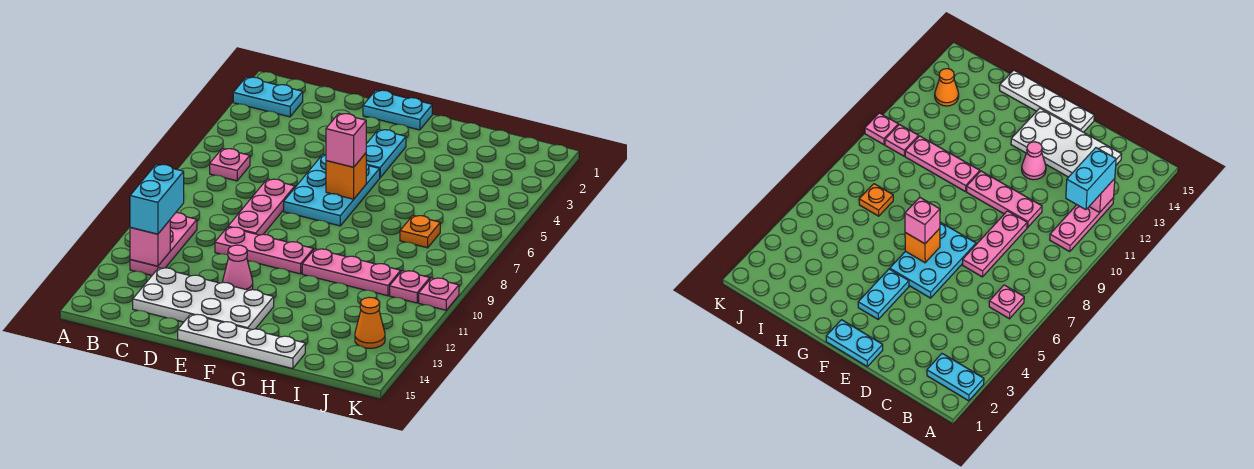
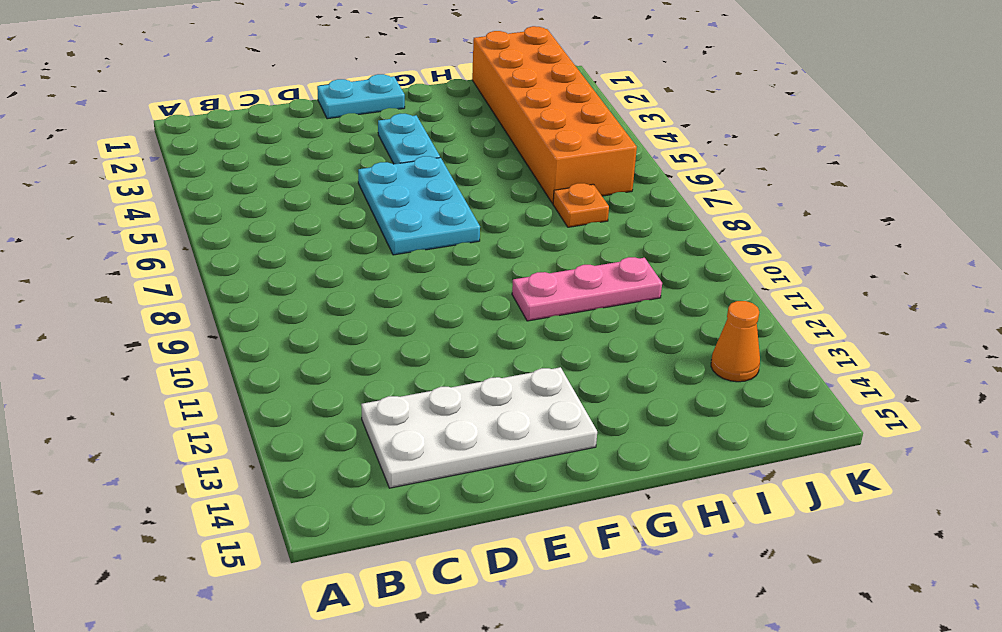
orange 2x6 brick [472,26,637,204] -> none
none -> cyan 1x2 plate [233,77,303,117]
none -> pink 1x1 plate [210,148,250,181]
none -> pink 1x3 plate [130,213,197,275]

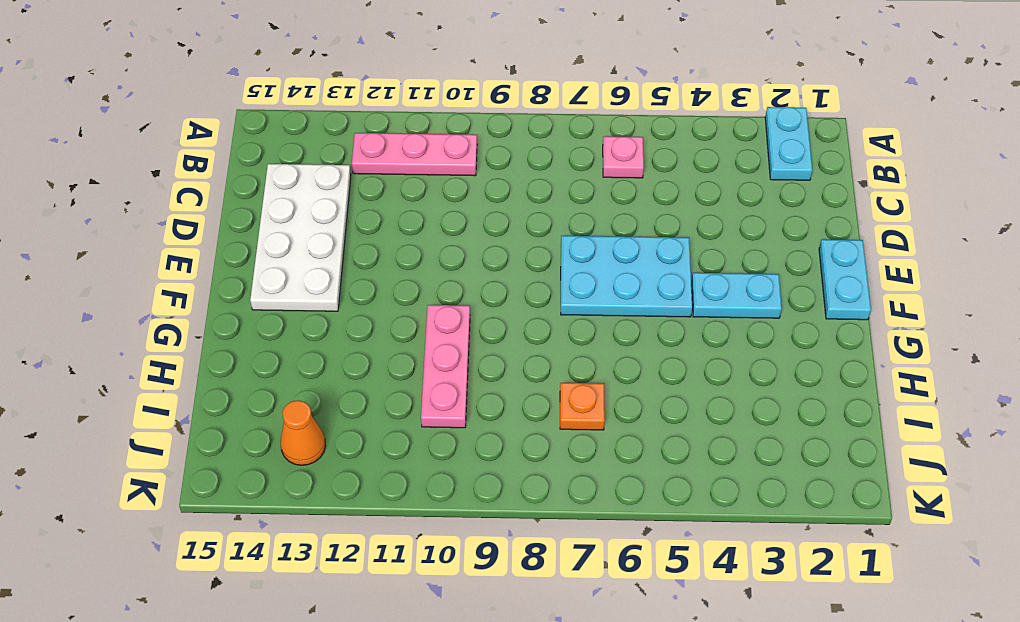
none -> pink 1x3 plate [228,179,295,235]
none -> pink 1x3 plate [215,227,313,274]
none -> pink 1x1 cone [223,245,253,290]

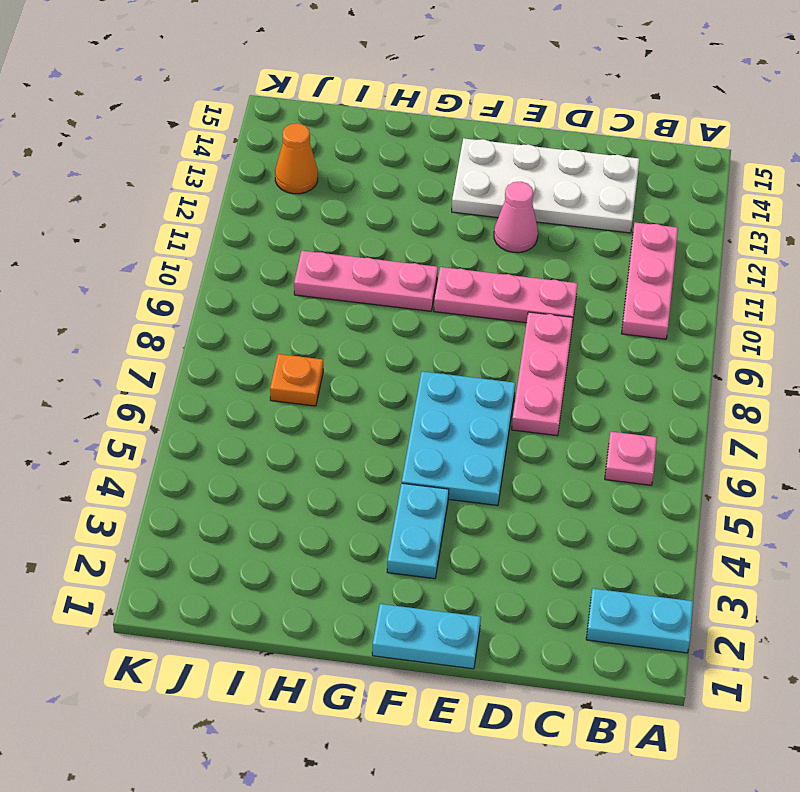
none -> white 1x4 plate [178,314,305,369]
none -> pink 1x1 plate [390,271,430,303]
none -> pink 1x1 plate [419,278,459,310]

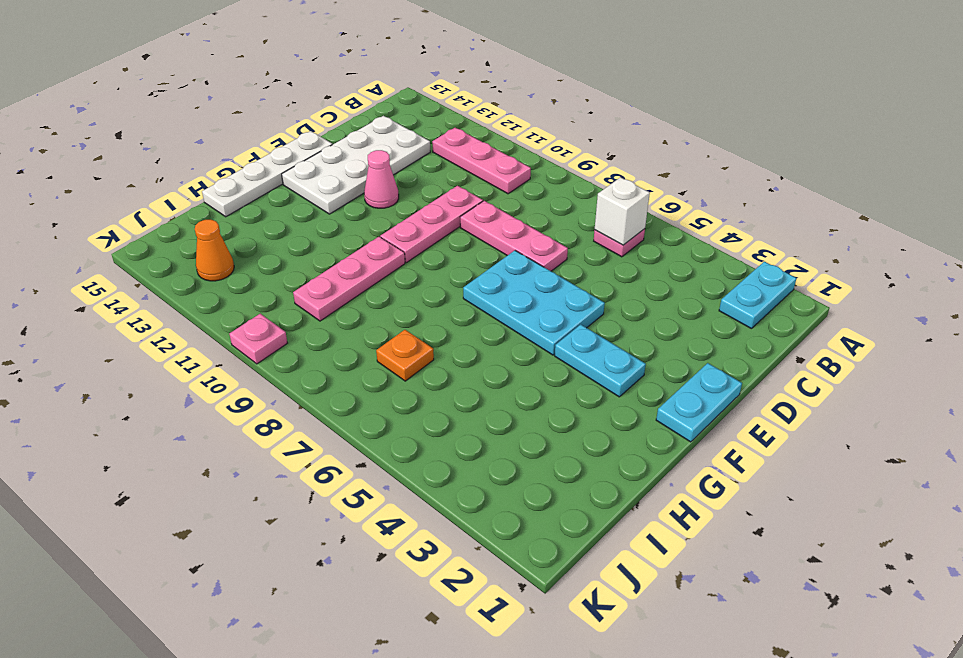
white 1x1 brick [595,177,650,245] -> none
none -> pink 1x1 plate [390,271,430,303]
none -> pink 1x1 brick [130,220,170,266]
none -> orange 1x1 brick [326,153,366,199]

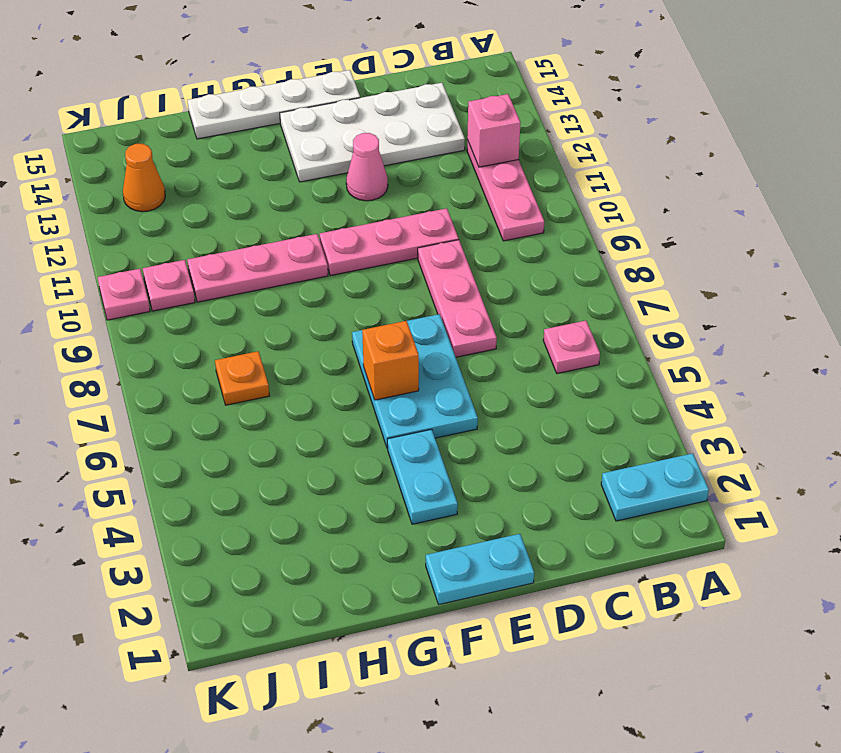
none -> cyan 1x2 brick [130,164,184,234]
none -> pink 1x1 brick [326,114,366,167]

